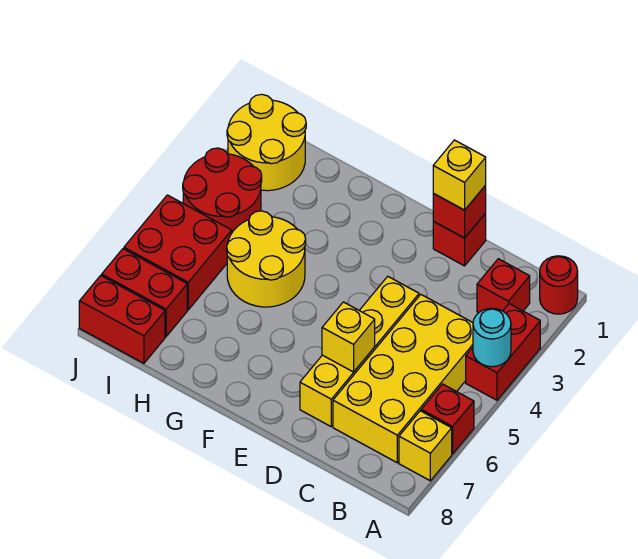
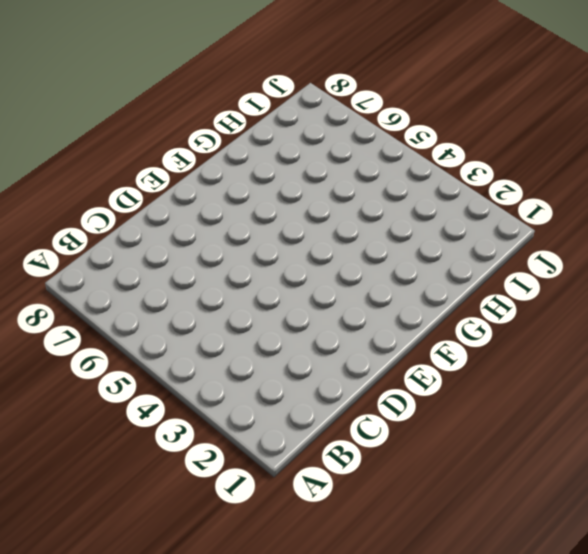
none -> red 1x1 round brick [540,256,578,314]
none -> red 1x2 brick [466,304,540,400]
none -> red 1x1 brick [421,384,474,454]

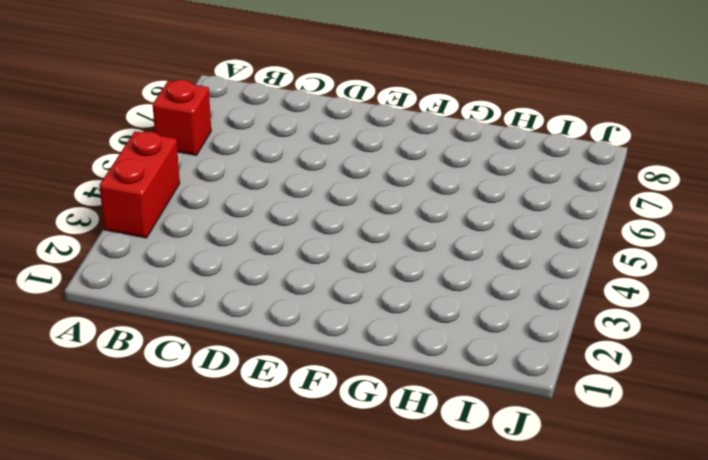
none -> red 1x1 round brick [540,256,578,314]
none -> yellow 1x1 brick [399,411,452,481]
none -> red 1x1 brick [477,259,530,313]

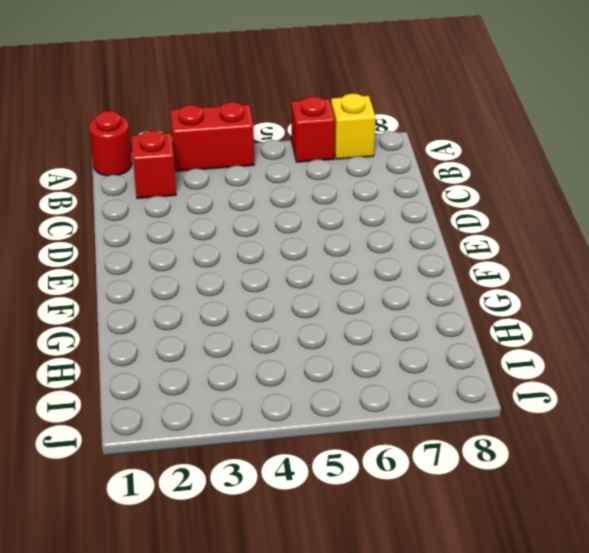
none -> yellow 2x4 brick [333,295,473,463]
none -> red 1x1 brick [433,213,486,266]
none -> yellow 1x4 brick [300,277,419,426]

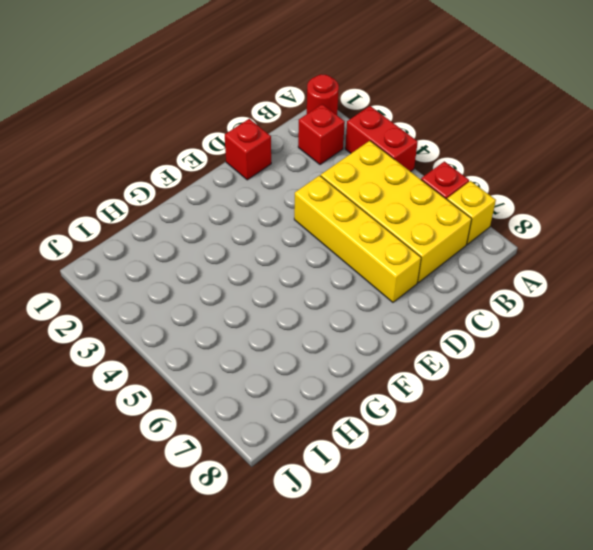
none -> yellow 2x2 round brick [227,211,306,307]
none -> yellow 2x2 round brick [227,94,306,191]
none -> red 2x2 round brick [183,148,262,232]

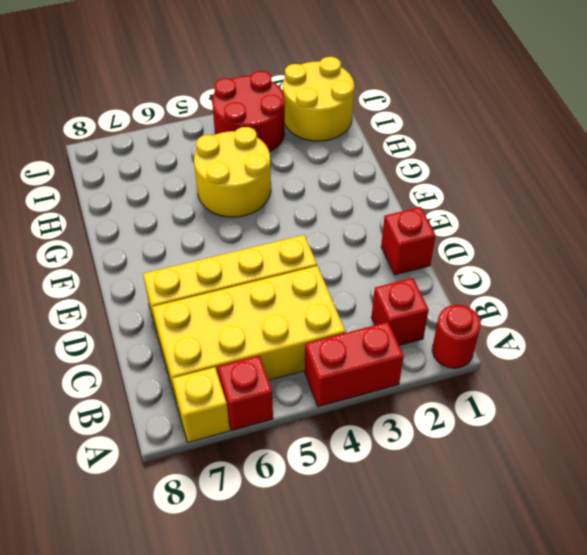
none -> red 2x2 brick [124,195,232,310]
none -> red 1x2 brick [102,249,187,336]
none -> red 1x2 brick [79,276,165,363]

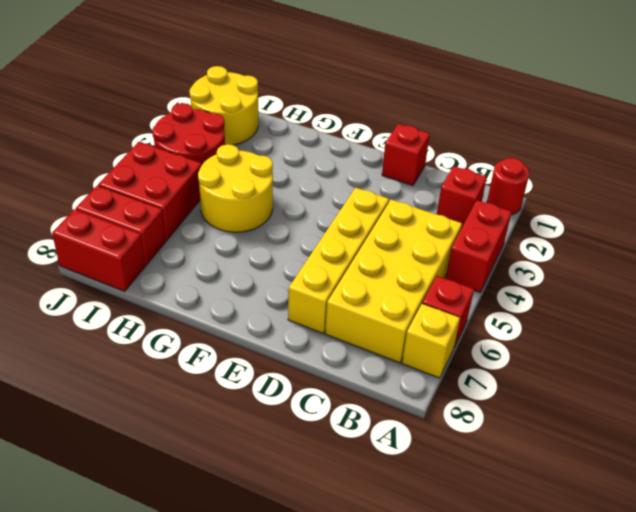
none -> cyan 1x1 round brick [473,308,511,367]
none -> red 1x1 brick [433,185,486,238]
none -> yellow 1x1 brick [322,302,375,372]

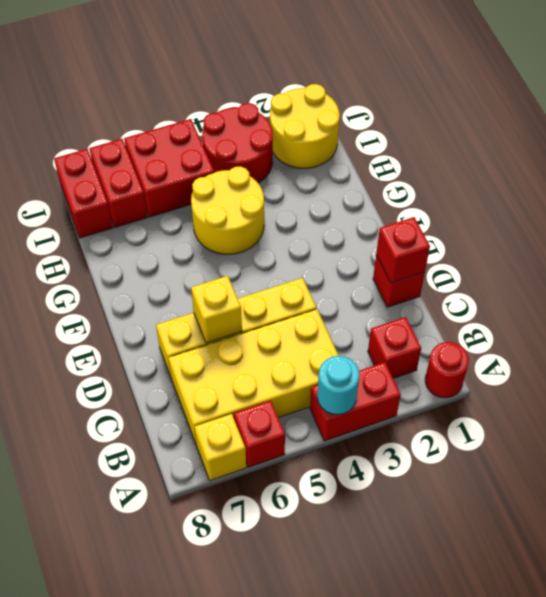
none -> yellow 1x1 brick [433,140,486,210]

